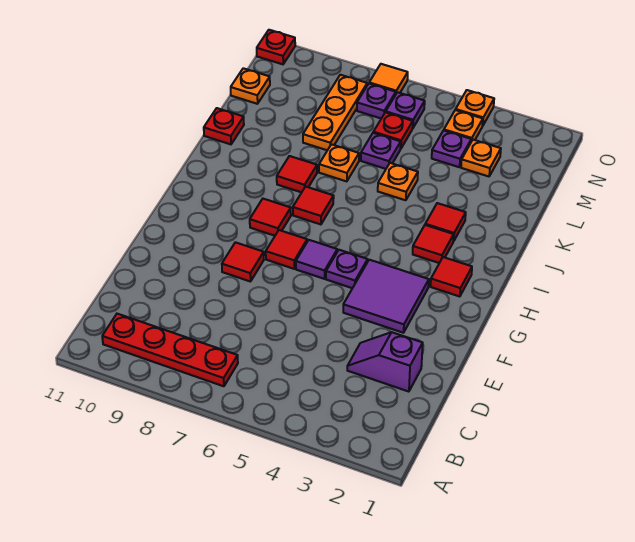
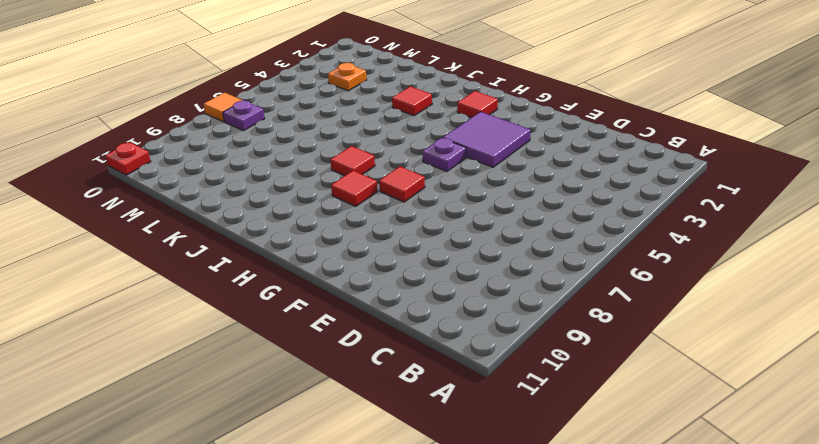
none -> red 1x4 plate [102,314,238,386]
none -> purple 1x2 slope [347,332,423,392]
none -> red 1x1 tile [222,242,264,282]

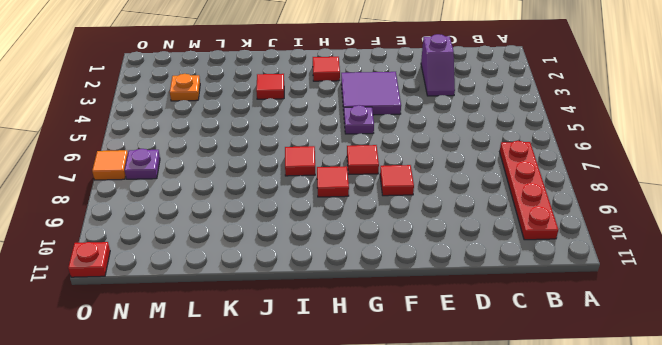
none -> purple 1x1 tile [296,240,337,279]
none -> red 1x1 tile [413,225,454,263]
none -> red 1x1 tile [277,156,317,192]

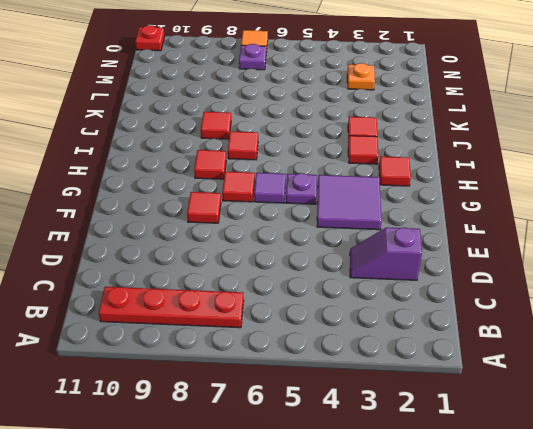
none -> orange 1x1 plate [378,163,418,200]
none -> orange 1x1 plate [319,144,359,181]
none -> red 1x1 plate [204,108,244,144]

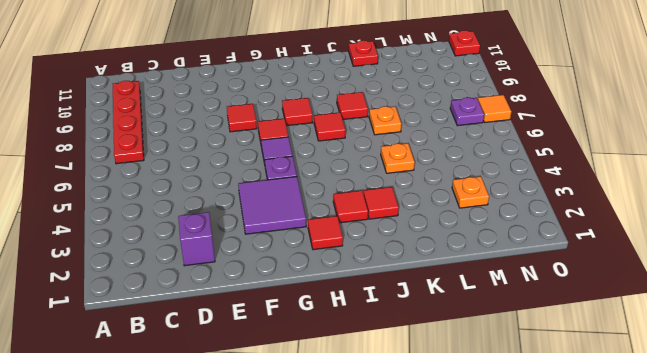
none -> purple 1x1 plate [361,133,401,169]
none -> orange 1x3 plate [303,75,367,150]
none -> purple 1x1 plate [432,130,471,167]

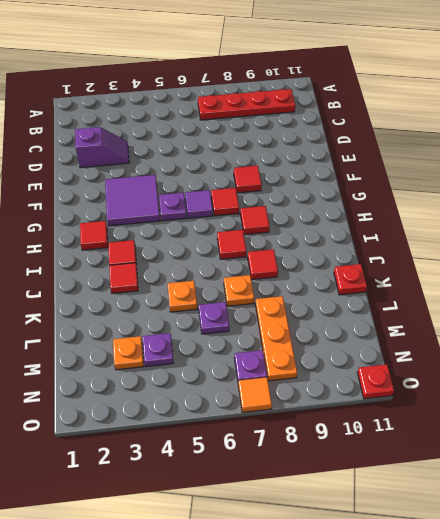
none -> red 1x1 plate [373,112,413,149]
none -> orange 1x1 plate [231,68,270,104]
none -> orange 1x1 plate [444,110,483,141]

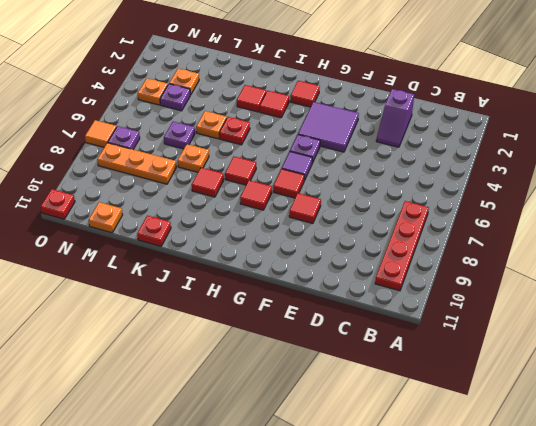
red 1x1 plate [219,117,250,145] -> red 1x1 plate moved to [373,112,413,149]
none -> purple 1x1 plate [386,92,425,128]
none -> orange 1x1 plate [456,90,494,126]

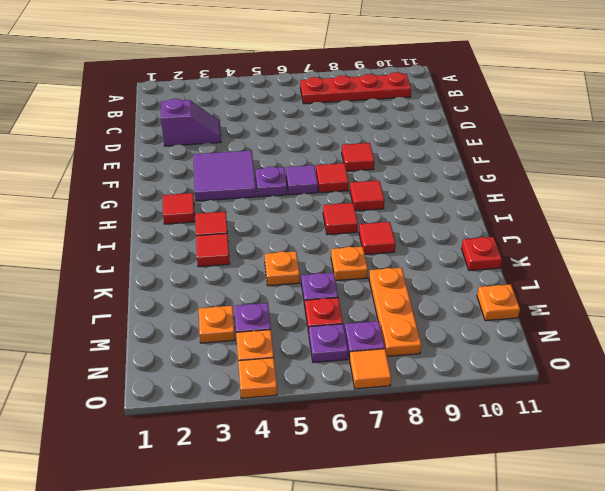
none -> red 1x1 plate [257,30,295,64]

